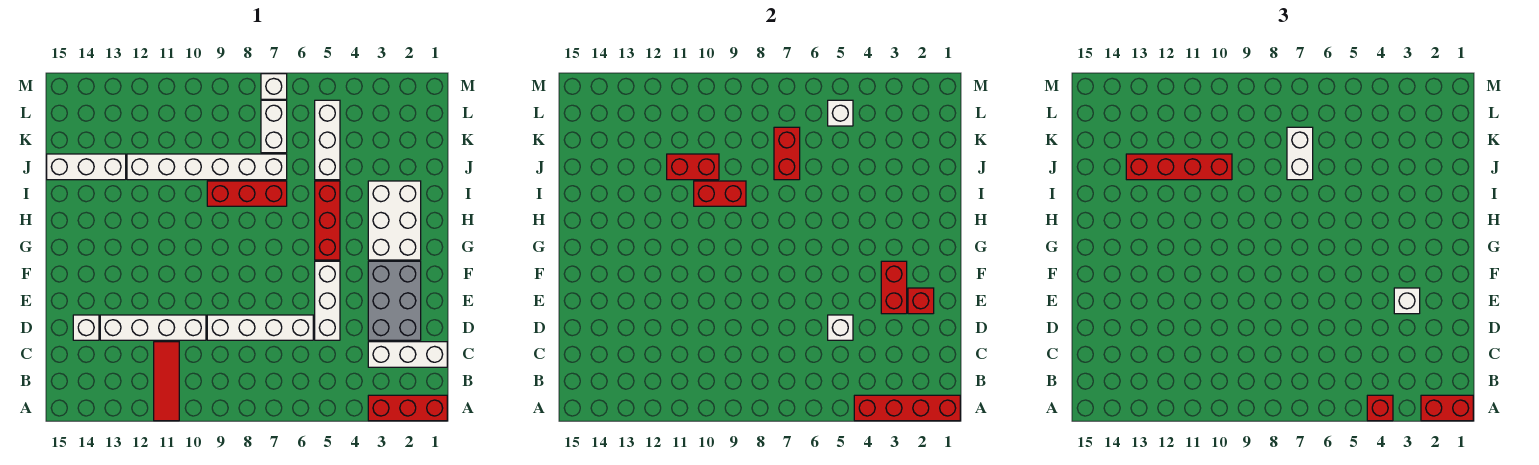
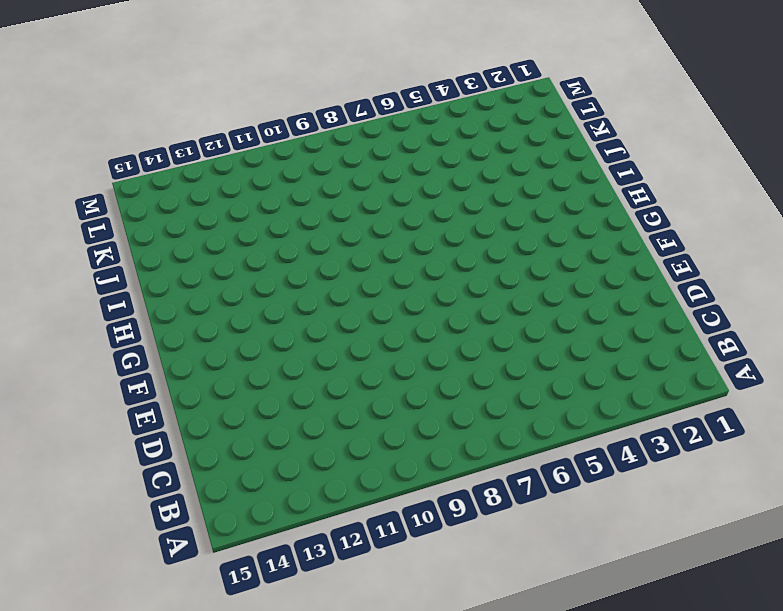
none -> red 1x3 brick [368,395,447,421]
none -> red 1x3 tile [154,342,179,421]
none -> white 1x3 brick [368,342,447,367]

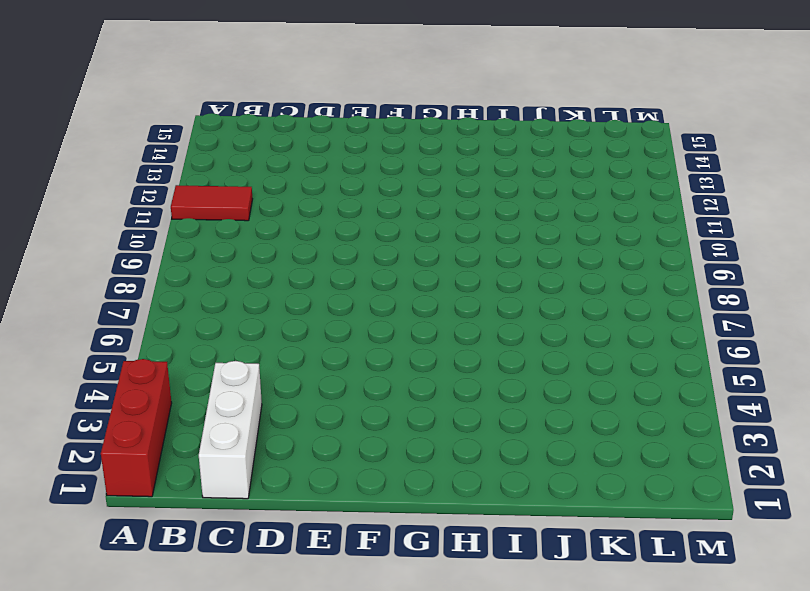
red 1x2 tile [171,185,252,221] -> red 1x3 tile [154,342,179,421]
none -> grey 2x3 brick [368,261,421,340]
none -> white 1x3 brick [315,261,340,340]
none -> white 1x4 brick [207,315,313,340]

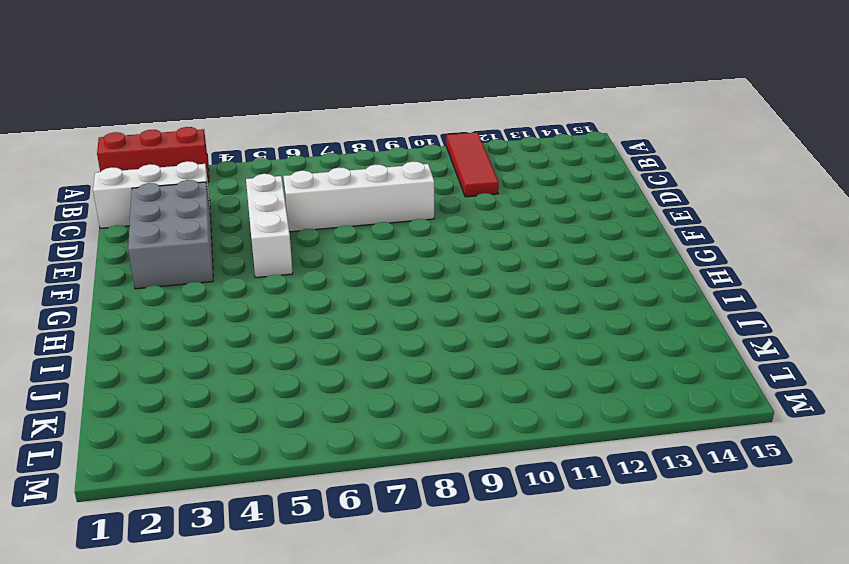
none -> white 1x4 brick [100,315,206,340]
none -> white 1x1 brick [73,315,99,340]
none -> white 2x3 brick [368,181,421,260]

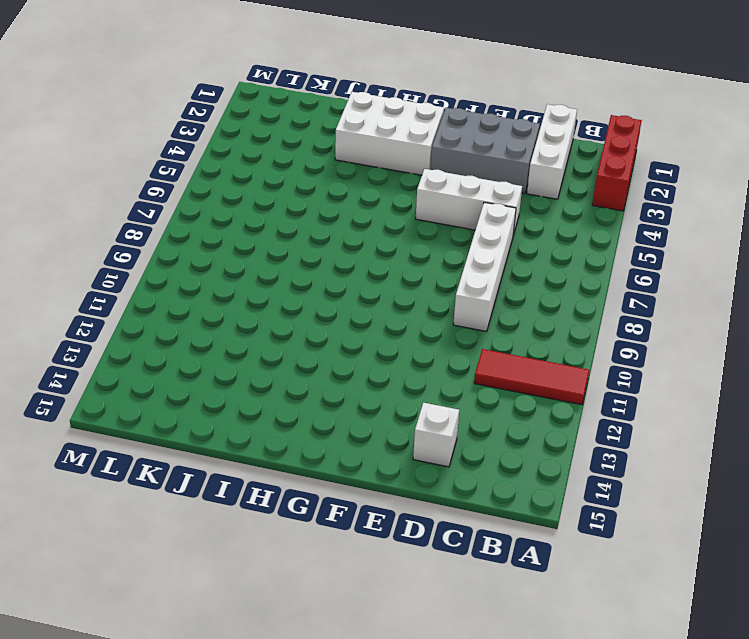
none -> white 1x4 brick [100,315,206,340]
none -> red 1x3 brick [315,181,340,260]
none -> red 1x3 brick [207,181,287,206]

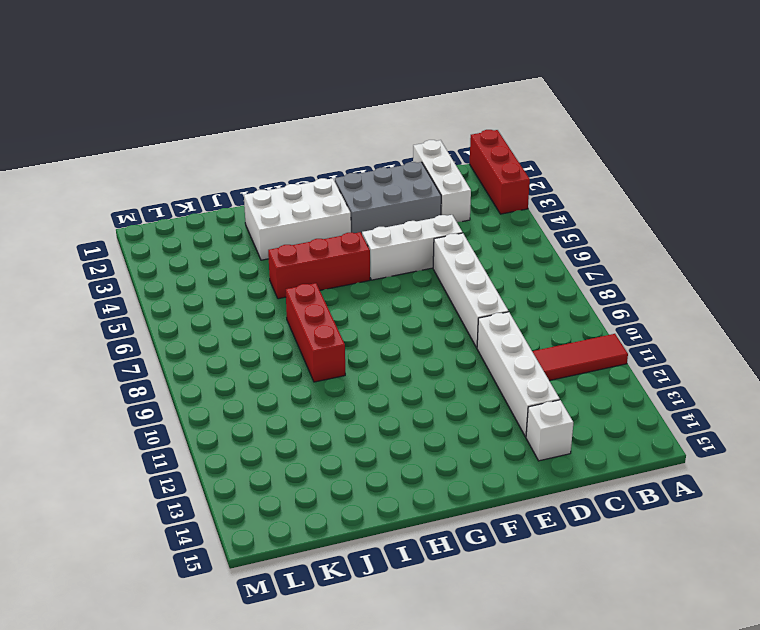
none -> white 1x3 brick [315,100,340,180]
none -> white 1x6 brick [127,154,287,180]
none -> white 1x3 brick [47,154,126,180]

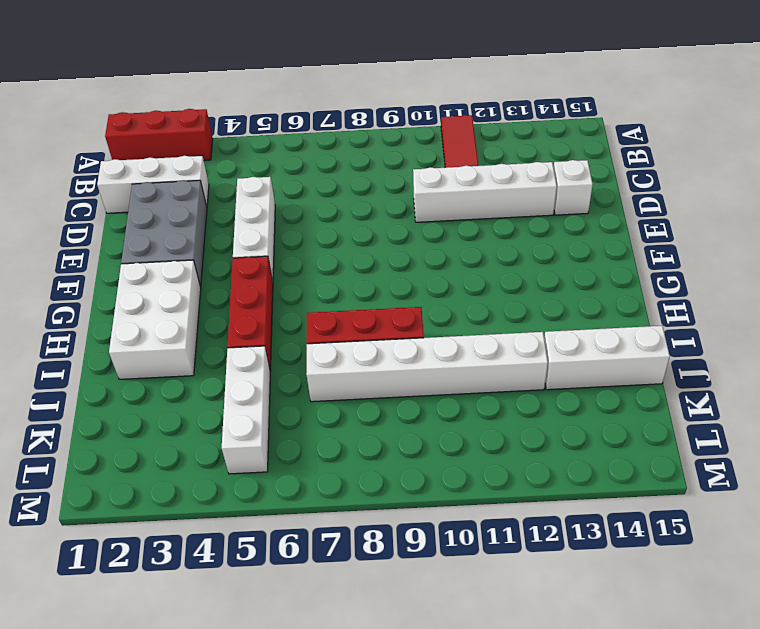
none -> white 1x4 brick [207,315,313,340]
none -> white 1x2 brick [261,100,287,153]
none -> white 1x1 brick [261,74,287,99]

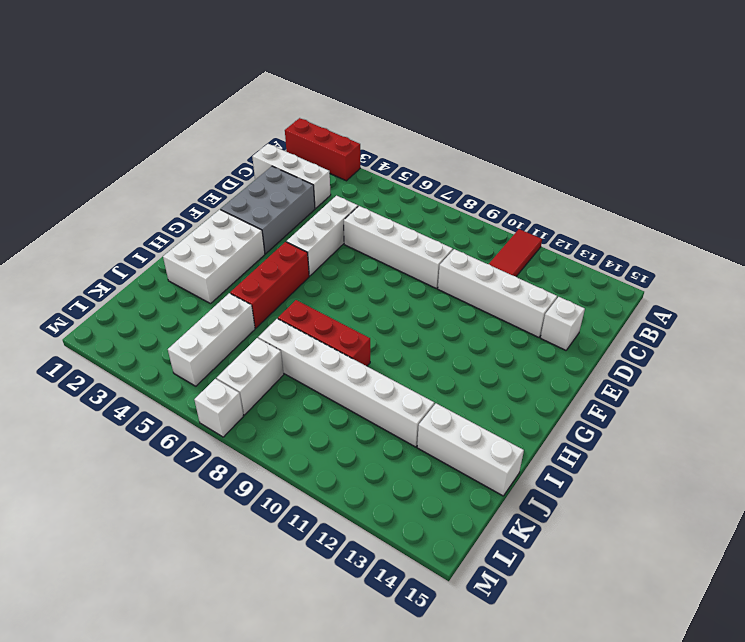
none -> red 1x4 brick [854,395,960,421]
none -> white 1x1 brick [828,315,853,340]
none -> red 1x1 brick [908,288,934,314]

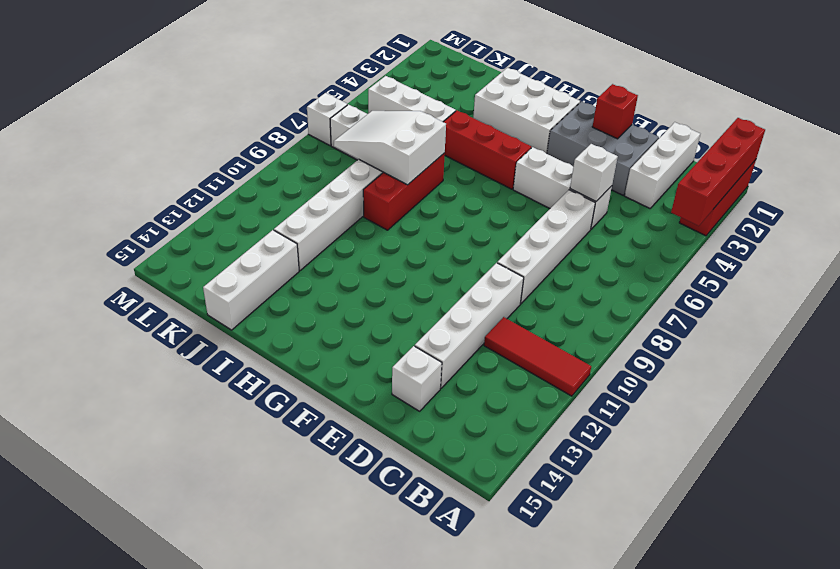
white 2x3 slope [334,111,446,185] -> red 1x2 brick [774,127,800,180]
none -> red 1x2 brick [881,261,907,314]
none -> red 1x2 brick [694,181,746,206]
none -> red 1x2 brick [667,154,719,180]

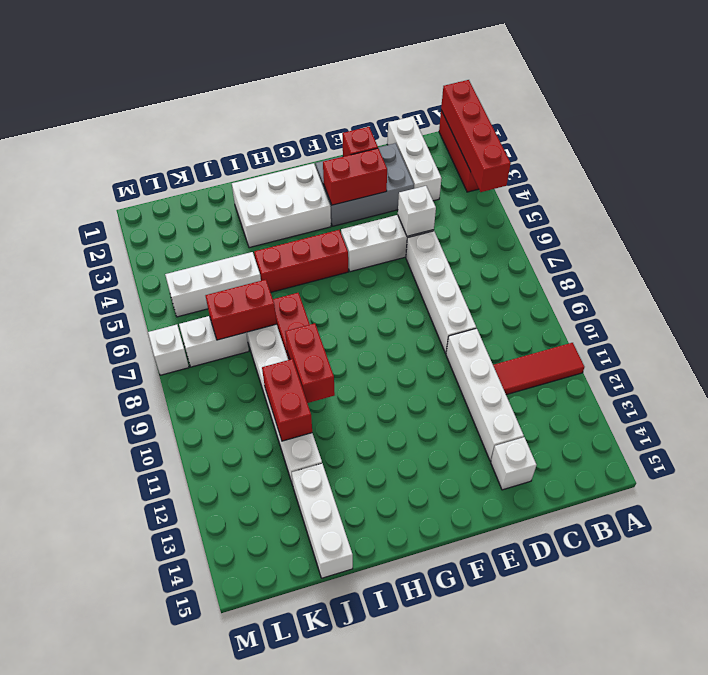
none -> white 1x1 brick [828,100,853,126]
none -> red 1x2 brick [1421,395,1473,421]
none -> red 1x1 brick [1367,395,1393,421]

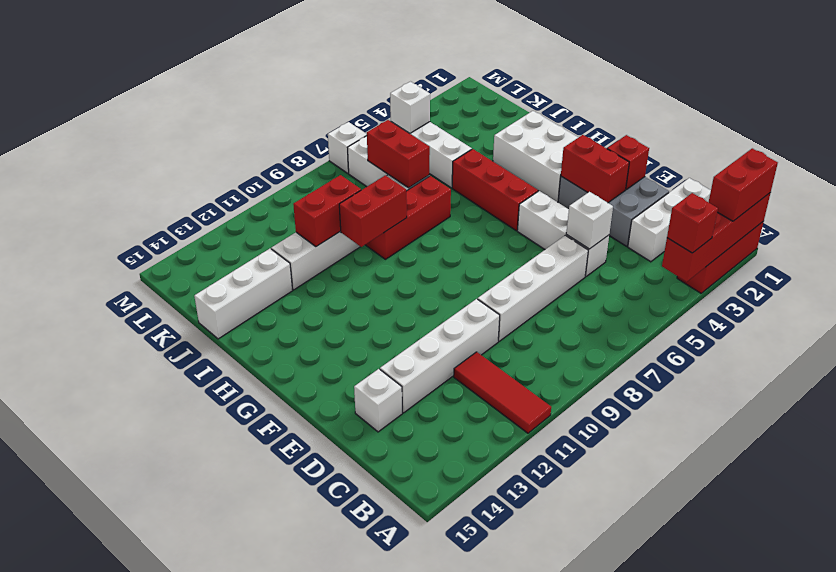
none -> white 1x1 brick [1394,288,1420,314]
none -> white 1x2 brick [1287,127,1313,180]
none -> red 1x4 brick [1126,154,1232,180]

